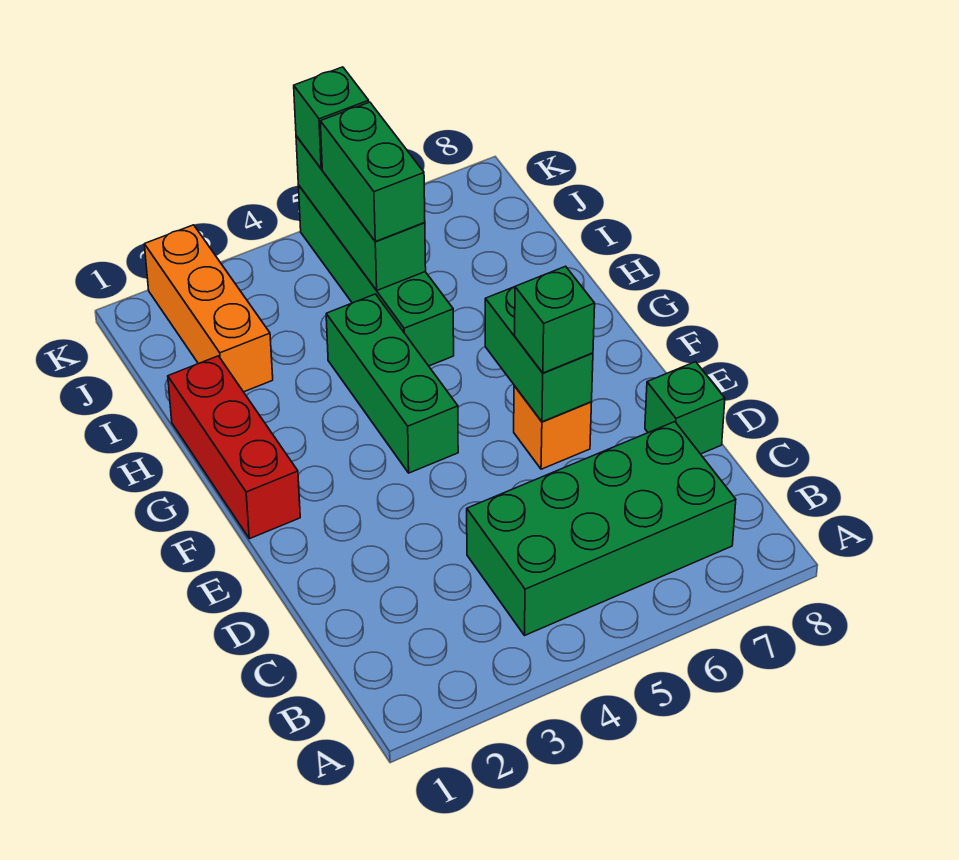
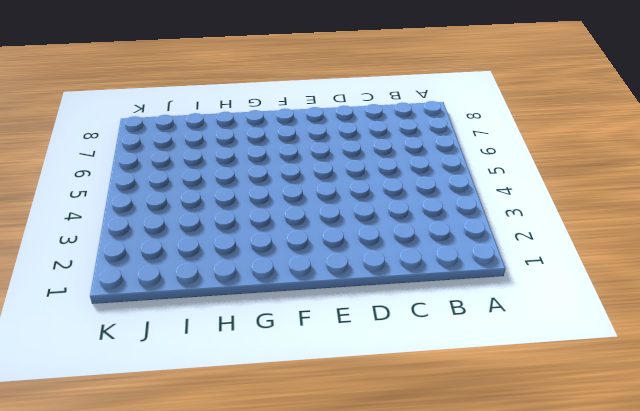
none -> green 2x4 brick [467,422,736,636]
none -> green 1x1 brick [645,362,725,454]
none -> orange 1x1 brick [514,386,592,469]

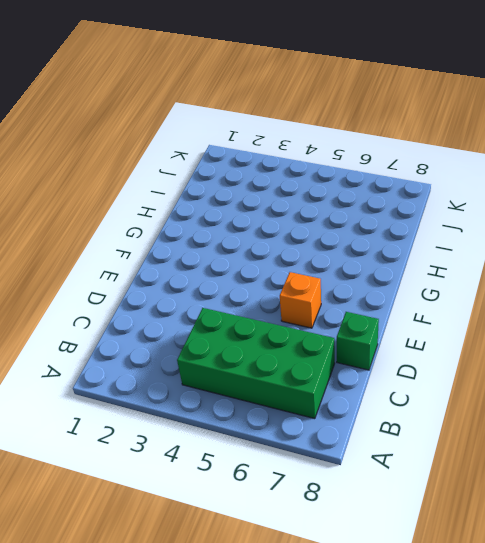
none -> red 1x3 brick [168,356,300,539]
none -> green 1x3 brick [326,294,458,473]
none -> green 1x4 brick [298,185,454,366]

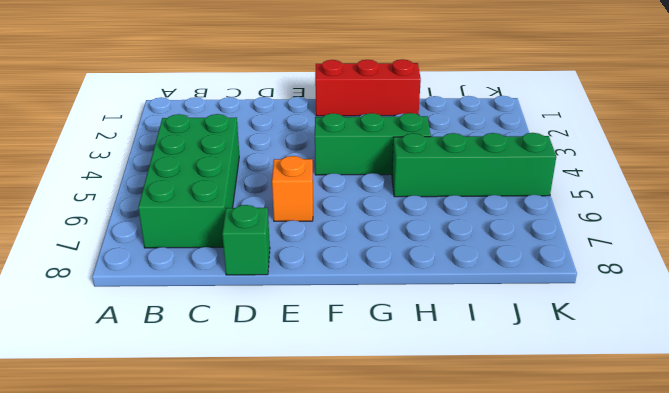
none -> orange 1x3 brick [144,225,273,392]
none -> green 1x2 brick [485,287,593,422]
none -> green 1x3 brick [296,136,426,290]

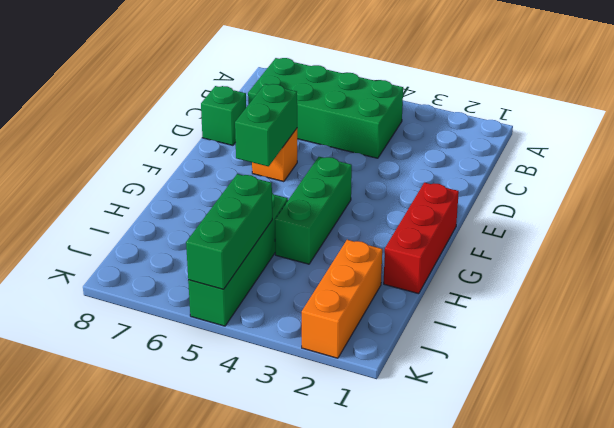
none -> green 1x1 brick [515,266,595,373]
none -> green 1x2 brick [320,102,425,241]
none -> green 1x1 brick [294,67,369,169]

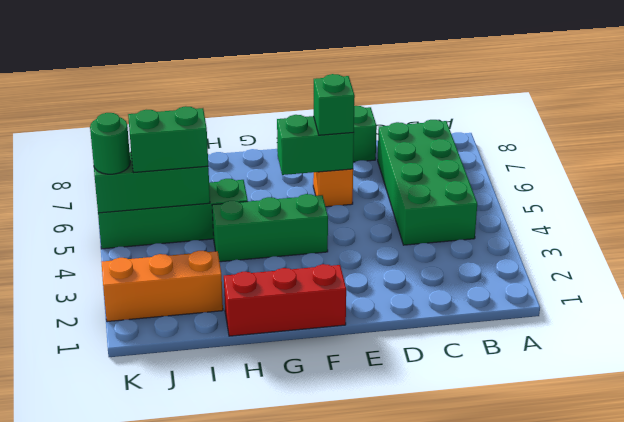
green 1x1 round brick [90,113,130,174] -> green 1x1 brick [294,67,369,169]

